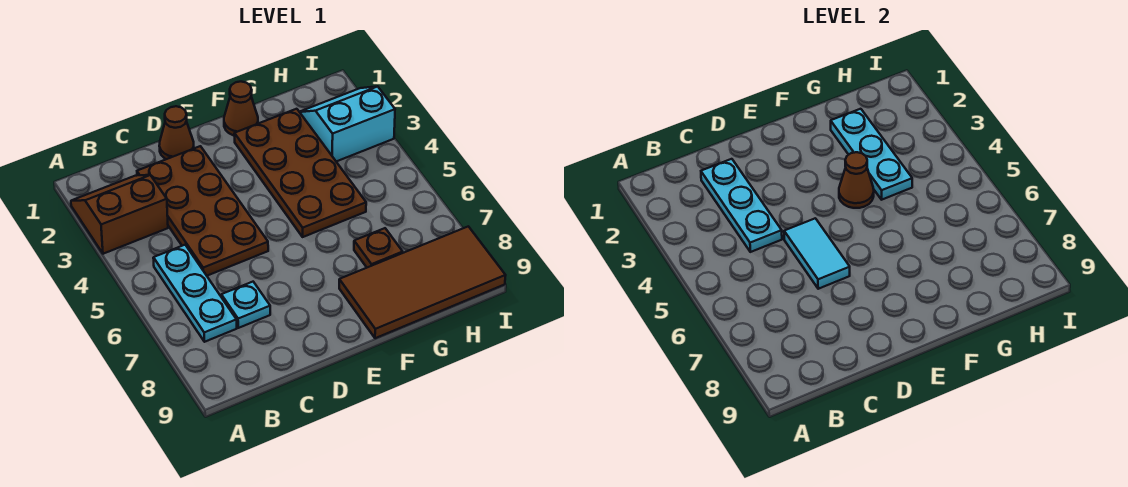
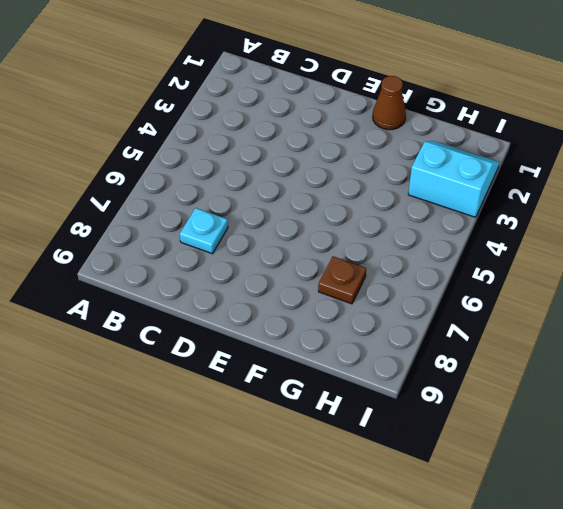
none -> brown 2x2 slope [71,175,168,254]
none -> cyan 1x3 plate [153,245,237,342]
none -> brown 2x4 plate [137,146,268,276]

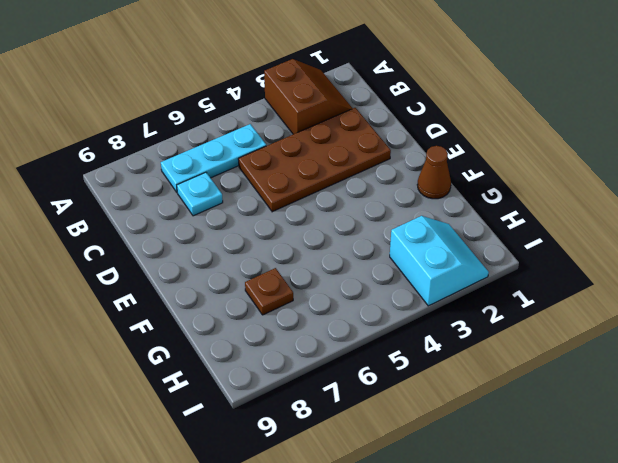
none -> brown 1x1 cone [159,106,194,159]
none -> brown 2x4 plate [234,109,366,237]
none -> brown 2x4 tile [339,226,506,338]

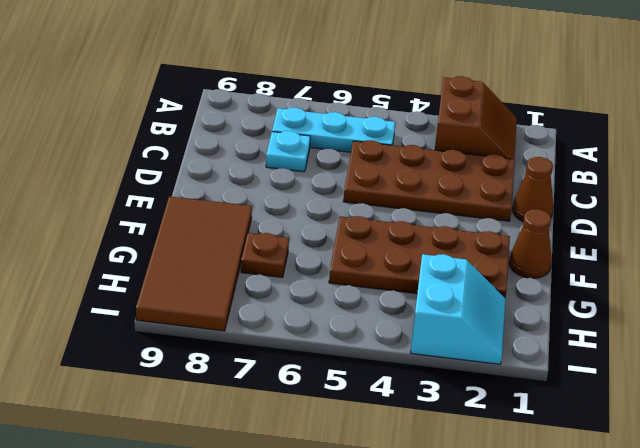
none -> cyan 1x3 plate [701,159,782,252]
none -> cyan 1x2 tile [784,218,850,289]
none -> brown 1x1 cone [839,152,874,208]

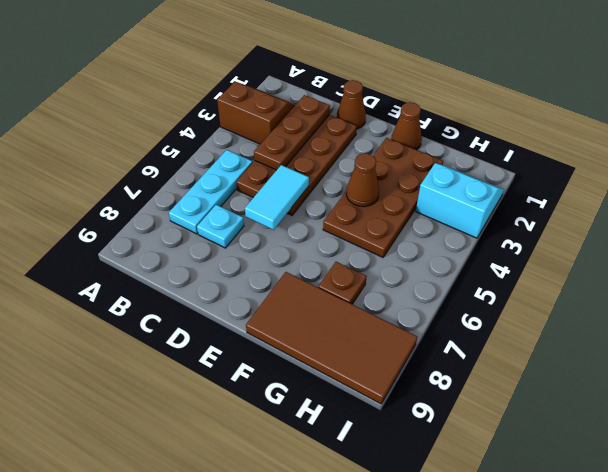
brown 1x3 plate [254,95,330,170] -> cyan 1x3 plate [701,159,782,252]
none -> cyan 1x3 plate [831,109,912,200]

